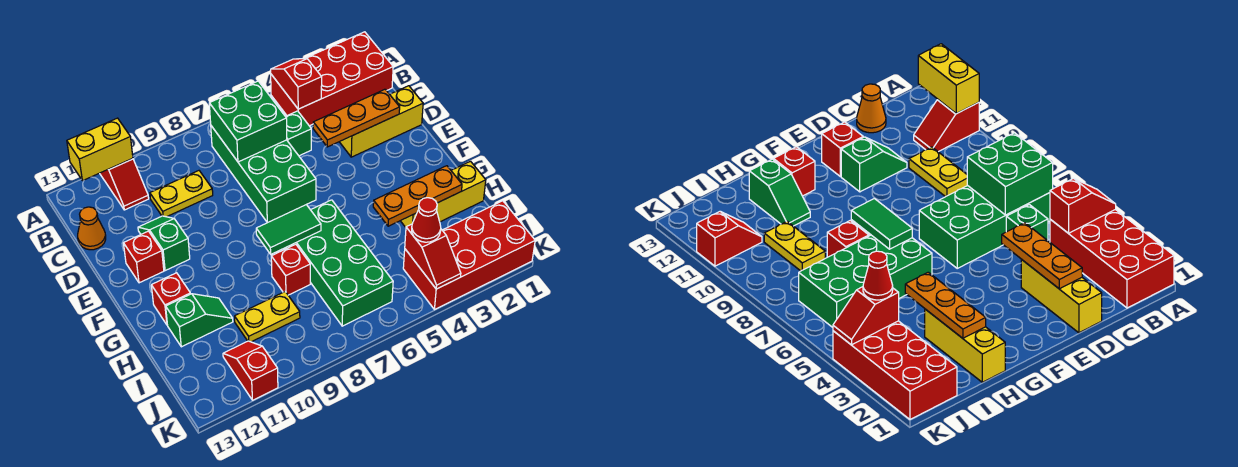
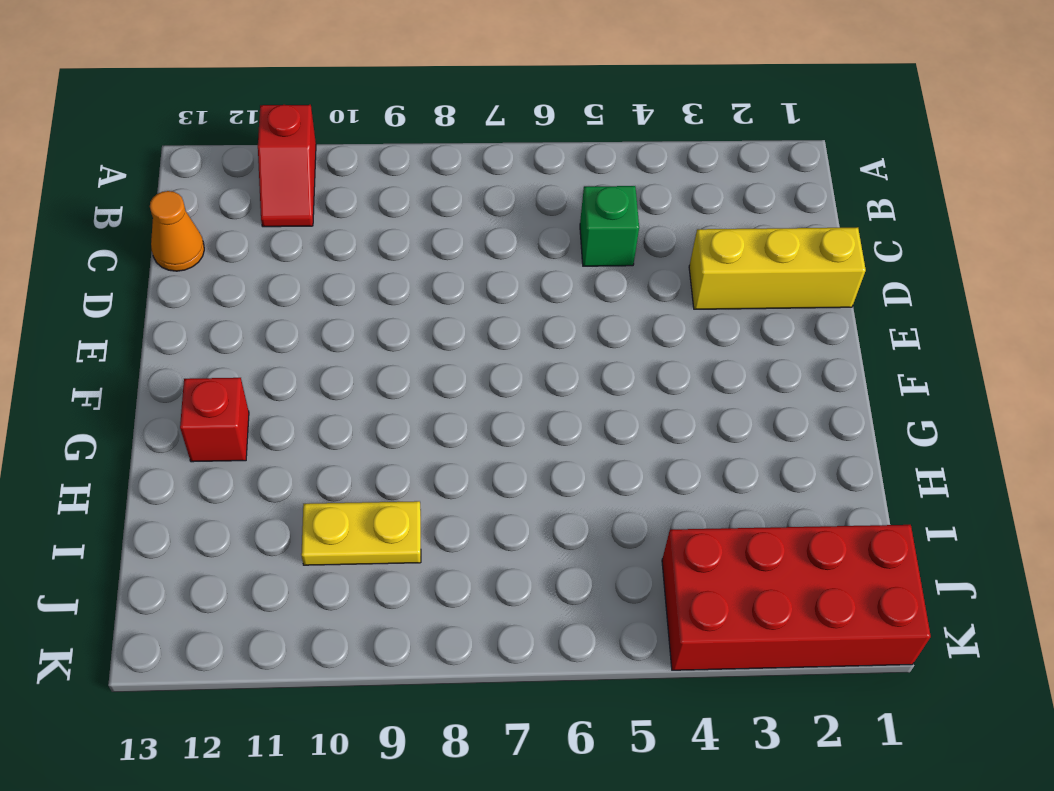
none -> red 2x4 brick [271,32,393,126]
none -> green 2x4 brick [211,126,316,223]
none -> yellow 1x2 plate [150,171,213,217]

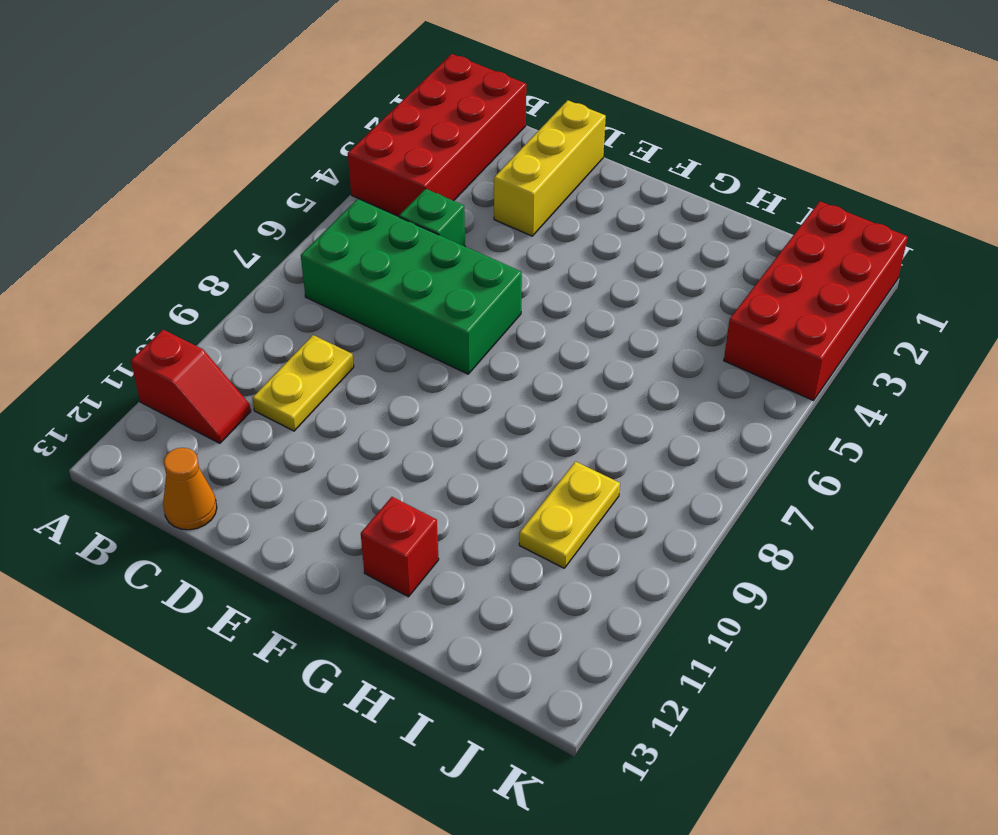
none -> green 1x2 slope [138,216,190,271]
none -> red 1x1 brick [124,231,164,283]
none -> green 2x4 brick [286,200,393,326]

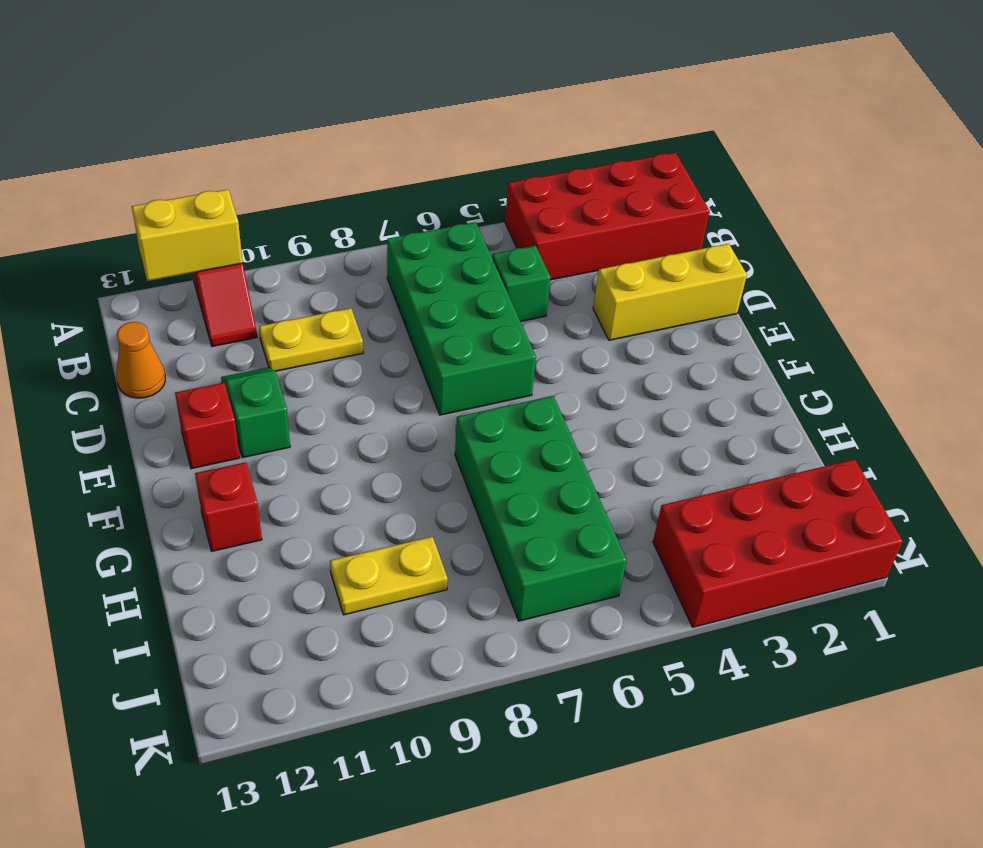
none -> yellow 1x3 brick [401,161,486,227]
none -> red 1x1 brick [271,244,310,295]
none -> green 1x2 slope [166,294,233,347]

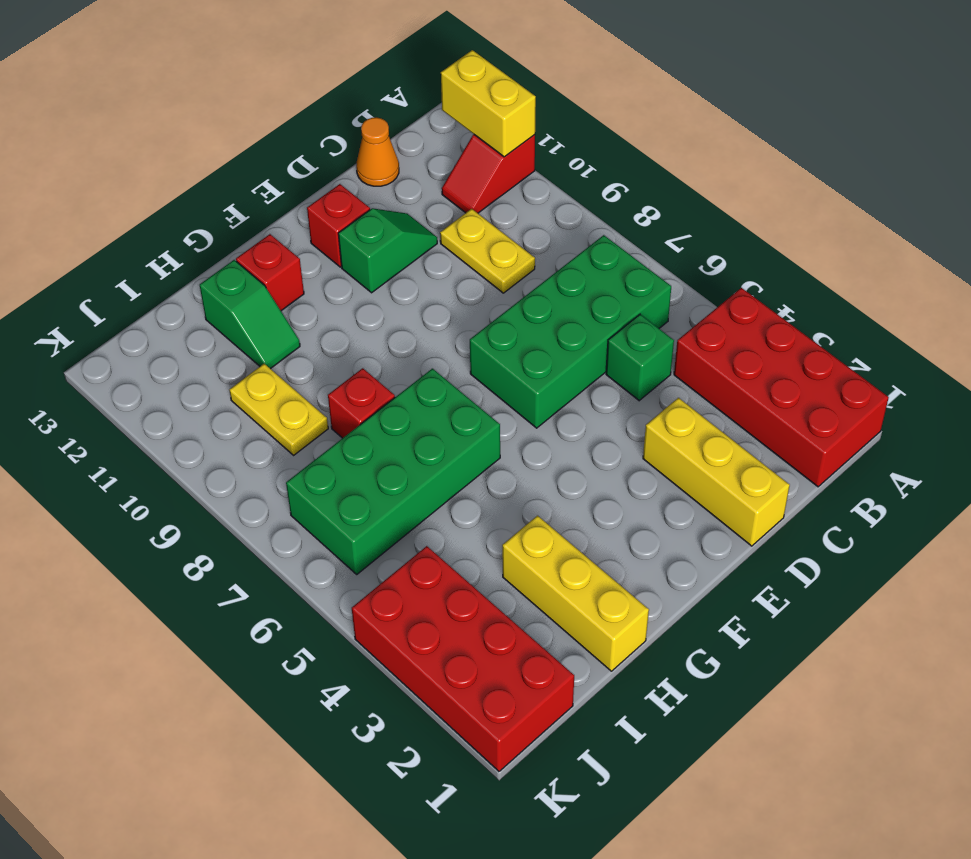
none -> red 1x2 slope [223,341,278,400]
none -> red 1x2 slope [271,59,322,109]
none -> green 2x2 brick [209,81,287,162]

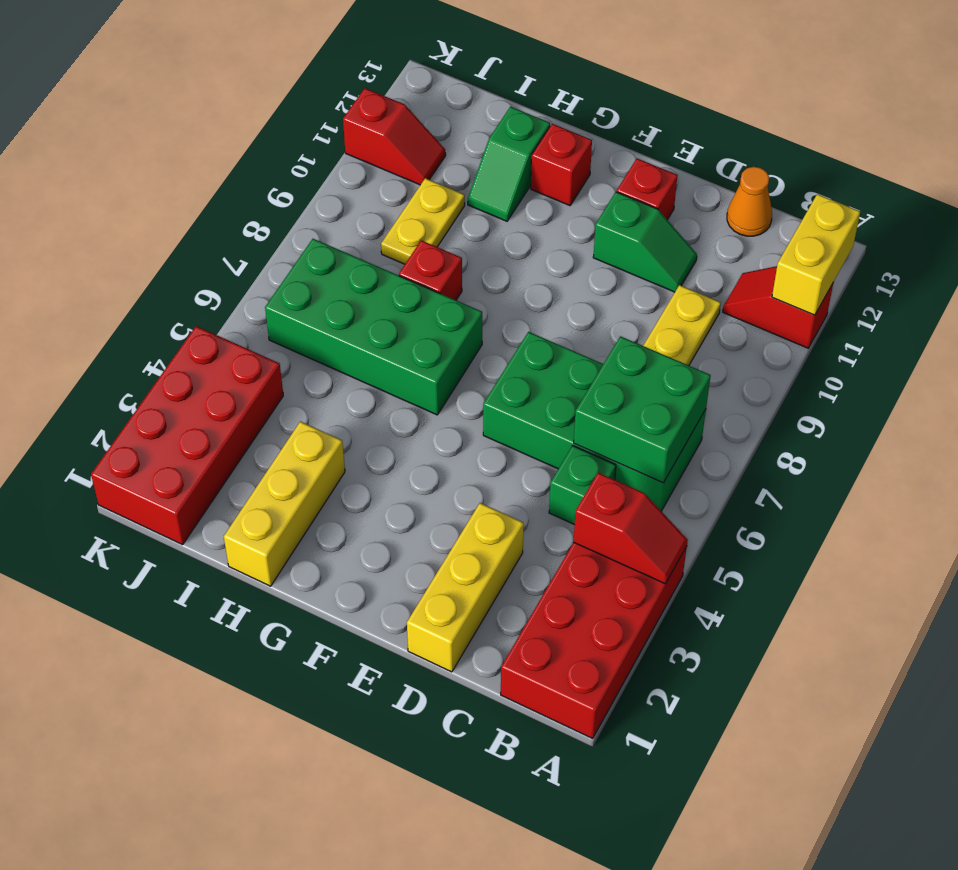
none -> orange 1x3 plate [313,89,400,147]
none -> green 1x2 tile [256,205,321,254]
none -> orange 1x3 plate [373,166,462,226]

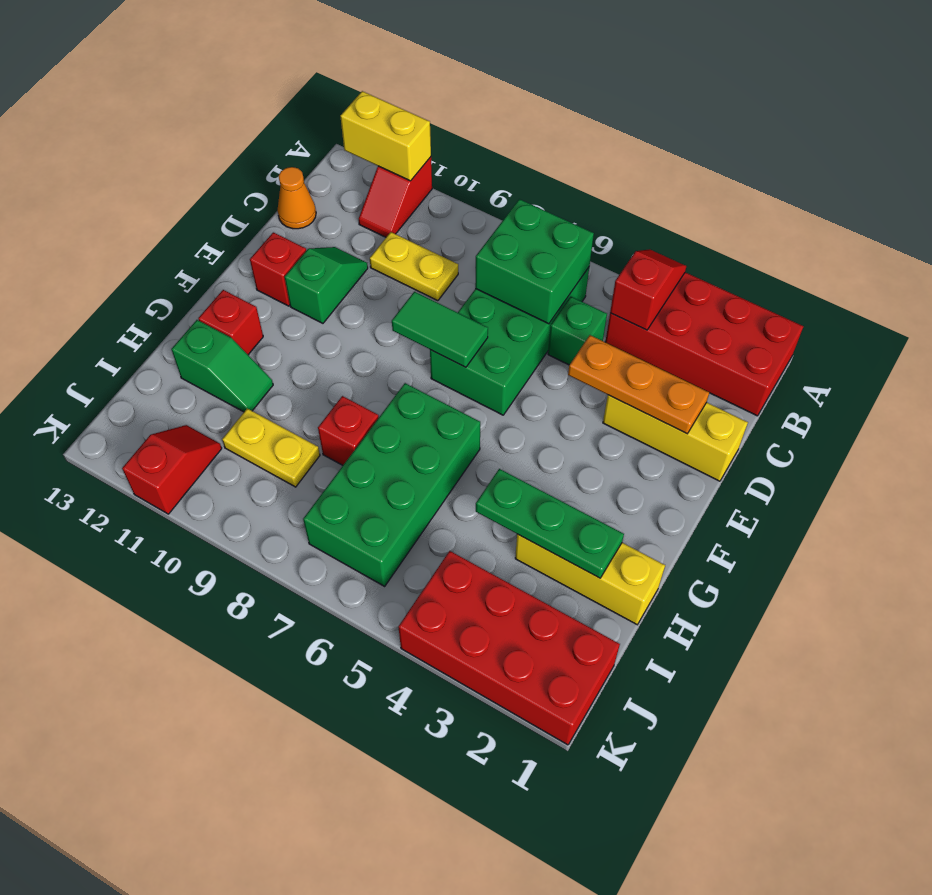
green 1x2 tile [392,292,488,367] -> green 1x2 tile moved to [256,205,321,254]
green 1x3 plate [476,469,624,578] -> orange 1x3 plate [373,166,462,226]
none -> red 1x2 slope [405,224,461,289]
none -> red 1x1 cone [412,198,441,242]

